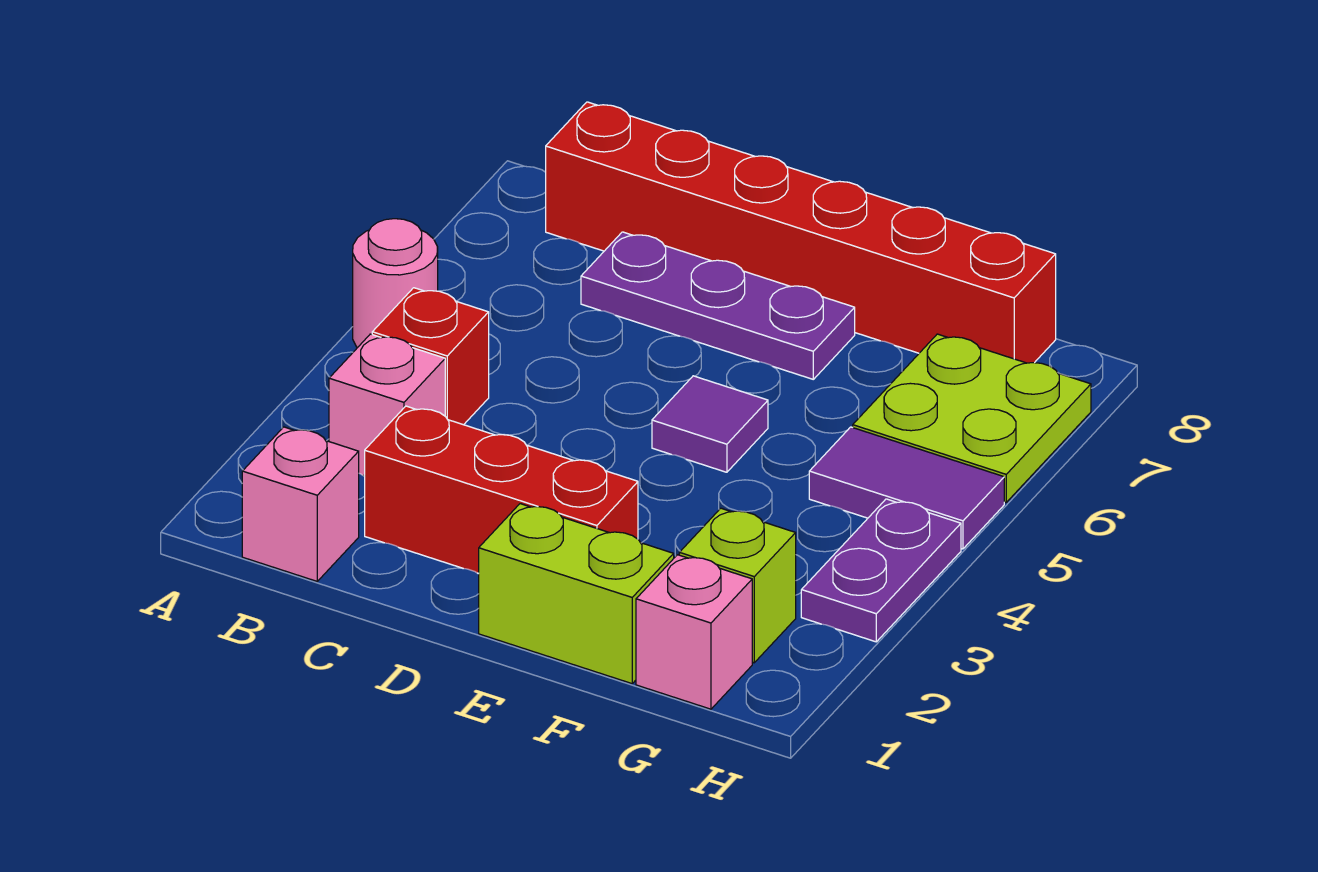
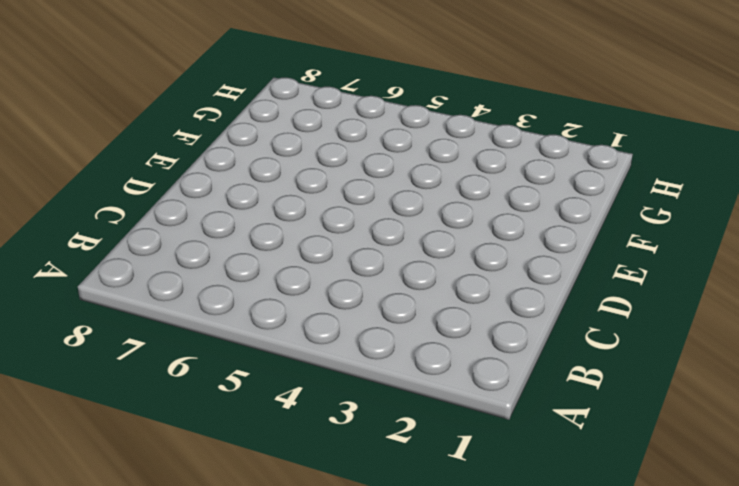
none -> pink 1x1 round brick [353,219,438,348]
none -> pink 1x1 brick [242,427,359,581]
none -> pink 1x1 brick [329,334,445,476]

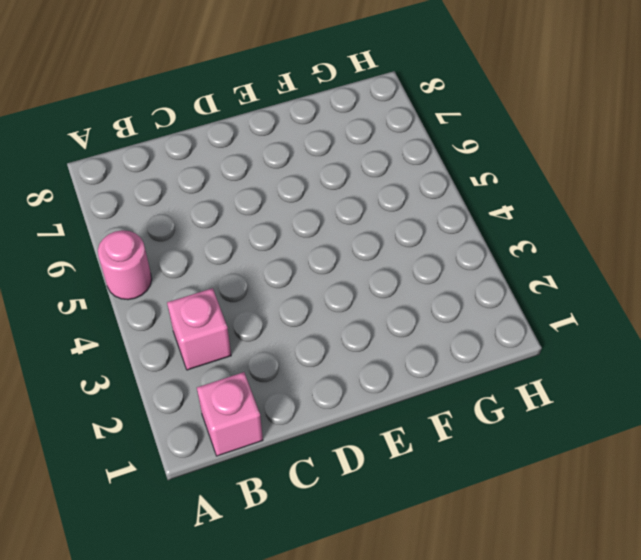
none -> red 1x1 brick [372,288,489,425]
none -> red 1x6 brick [546,102,1056,363]
none -> red 1x3 brick [365,406,638,573]

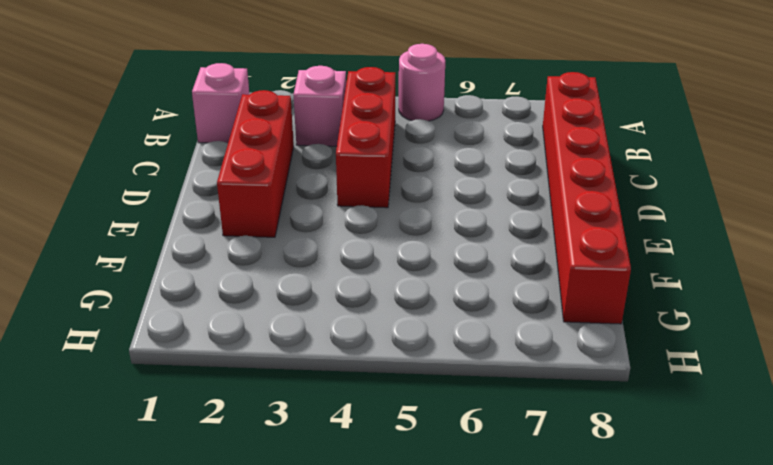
red 1x3 brick [336,67,395,208] -> red 1x1 brick [372,288,489,425]
none -> purple 1x3 plate [581,232,855,379]
none -> lime 1x2 brick [479,504,674,684]
none -> purple 1x1 tile [652,376,768,472]

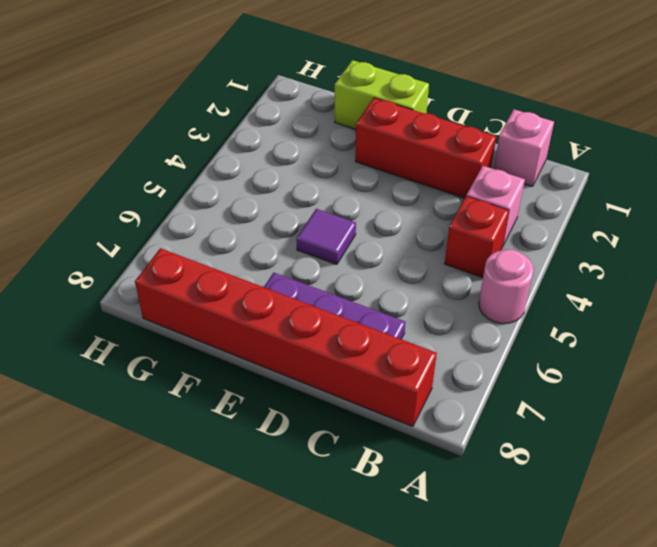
none -> pink 1x1 brick [636,555,752,709]
none -> lime 1x1 brick [679,508,796,663]
none -> purple 1x2 tile [809,427,1004,549]

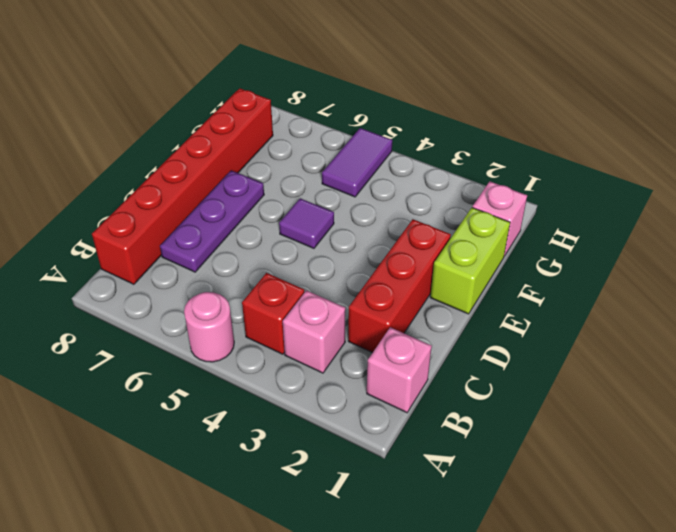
none -> lime 1x1 brick [679,508,796,663]
none -> lime 2x2 plate [853,334,1091,502]
none -> purple 1x2 plate [801,499,961,642]

